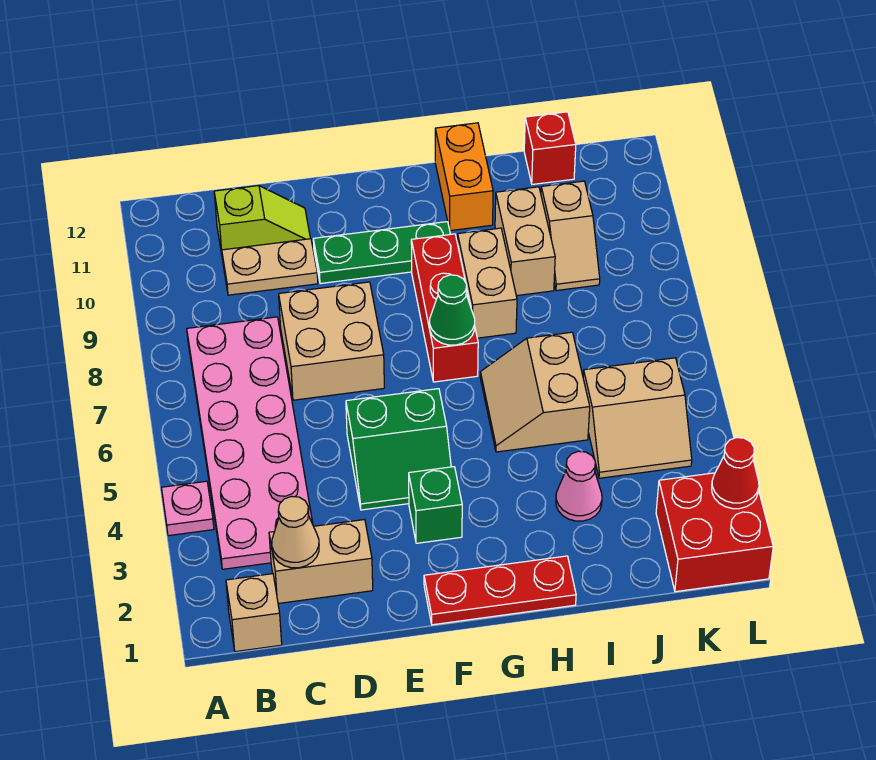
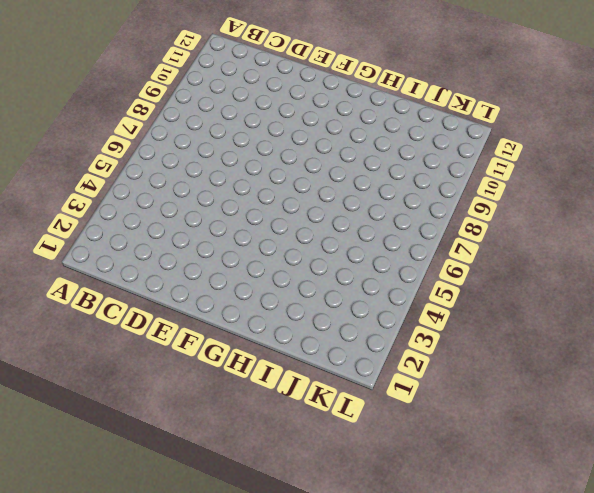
none -> pink 1x1 plate [162,481,214,536]
none -> tan 1x1 brick [226,574,282,652]
none -> pink 2x6 plate [187,317,313,569]

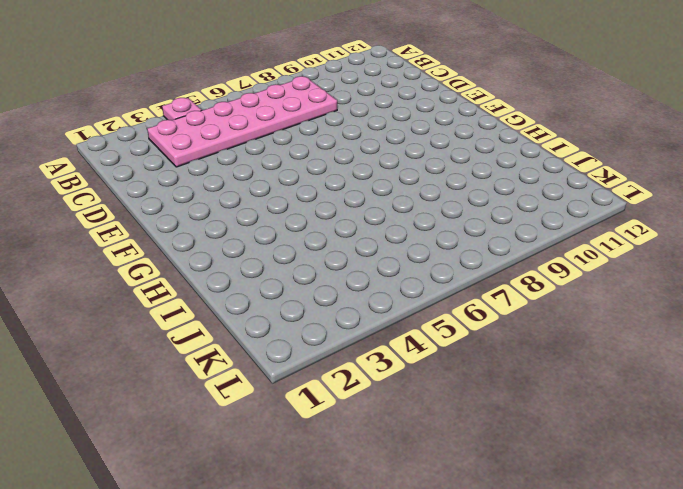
none -> tan 1x1 brick [226,574,282,652]
none -> tan 1x2 brick [269,520,373,603]
none -> tan 1x2 plate [222,239,318,295]

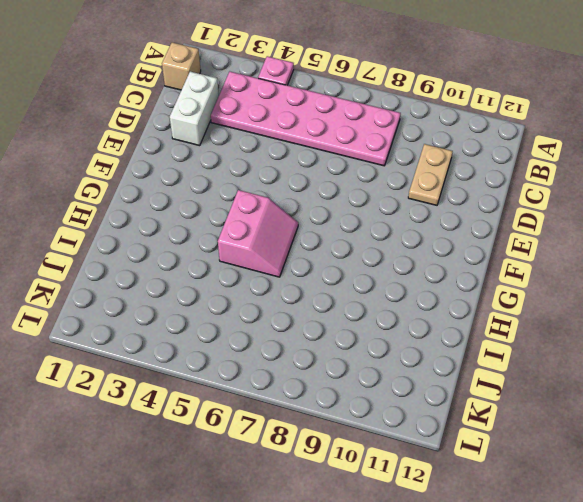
white 1x2 brick [170,72,219,146] -> tan 1x2 brick [269,520,373,603]
pink 2x2 slope [218,190,298,277] -> tan 2x2 slope [480,332,590,452]
none -> lime 1x2 slope [214,186,310,254]
none -> tan 2x2 brick [279,282,384,400]
none -> green 2x2 slope [346,389,451,510]

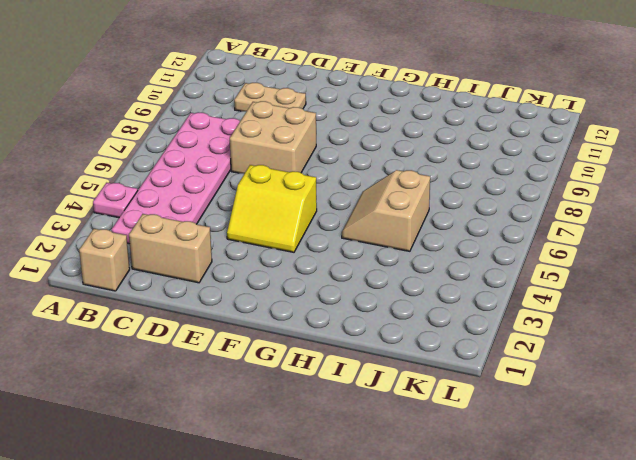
yellow 2x2 slope [227,165,317,252] -> green 2x2 slope [346,389,451,510]
none -> lime 1x2 slope [214,186,310,254]
none -> green 1x3 plate [313,222,450,284]
none -> red 1x3 plate [424,556,576,625]

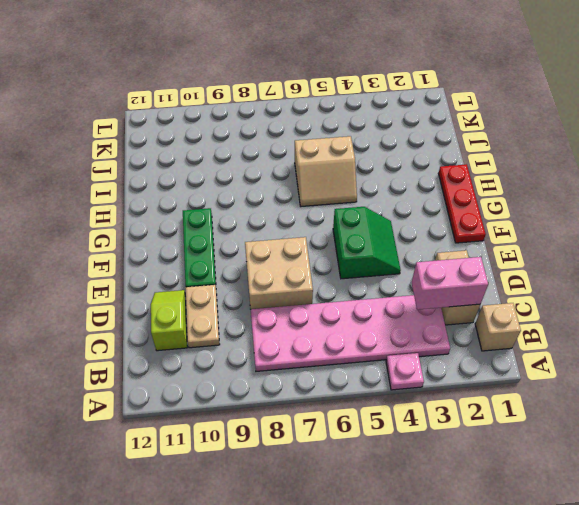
pink 1x2 brick [412,257,488,310] -> tan 1x1 cone [272,496,319,568]
none -> green 1x1 brick [409,467,462,543]
none -> red 1x3 brick [411,234,478,382]
none -> tan 1x2 brick [458,228,517,338]

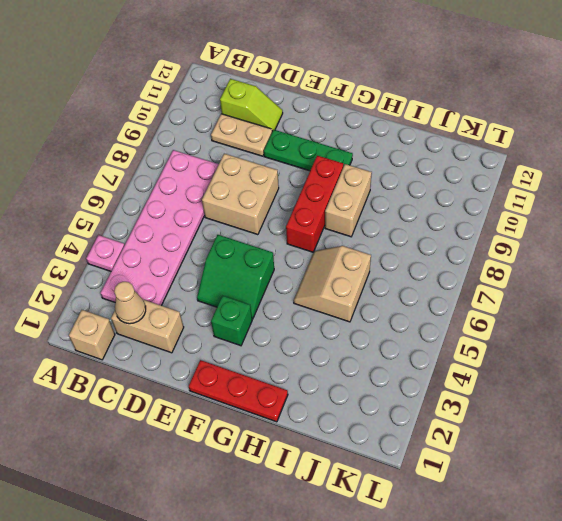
none -> orange 1x2 brick [435,123,493,231]
none -> pink 1x1 cone [556,451,602,521]
none -> tan 1x2 brick [495,187,555,296]

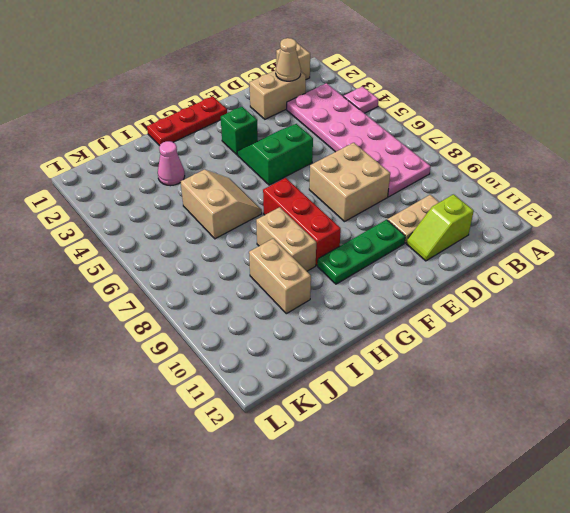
none -> orange 1x2 brick [435,123,493,231]
none -> tan 2x2 slope [583,358,692,478]
none -> tan 1x2 slope [541,181,600,291]

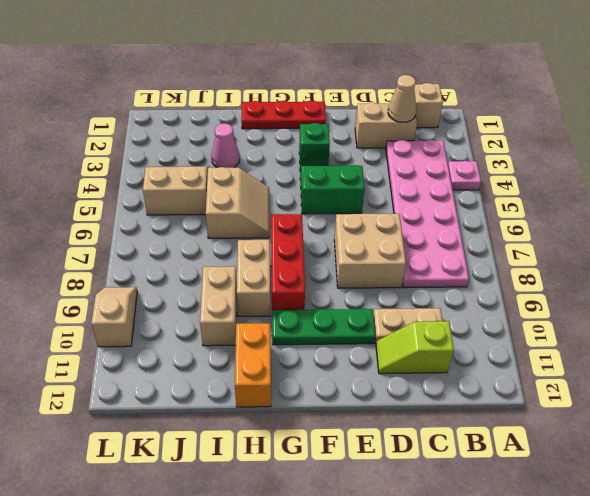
tan 1x2 slope [91,287,137,347] -> tan 1x2 slope moved to [541,181,600,291]
none -> red 1x1 brick [524,112,576,184]
none -> red 2x2 brick [656,473,773,592]
none -> green 1x1 cone [430,275,475,345]

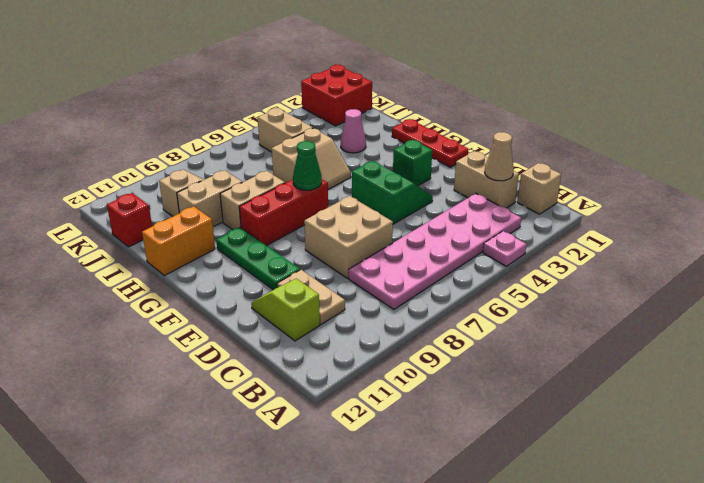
none -> red 1x1 cone [712,438,759,509]

